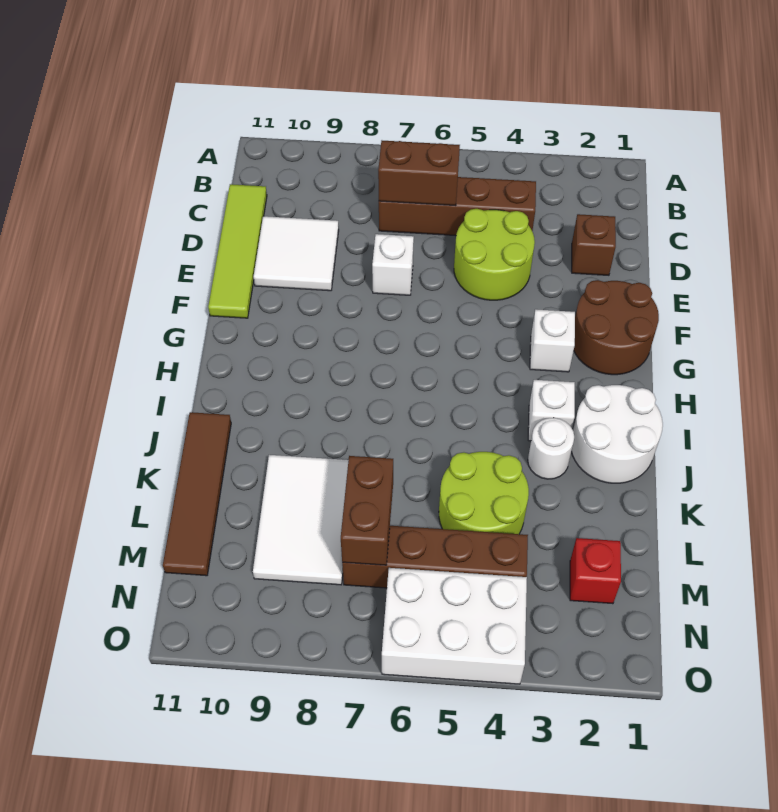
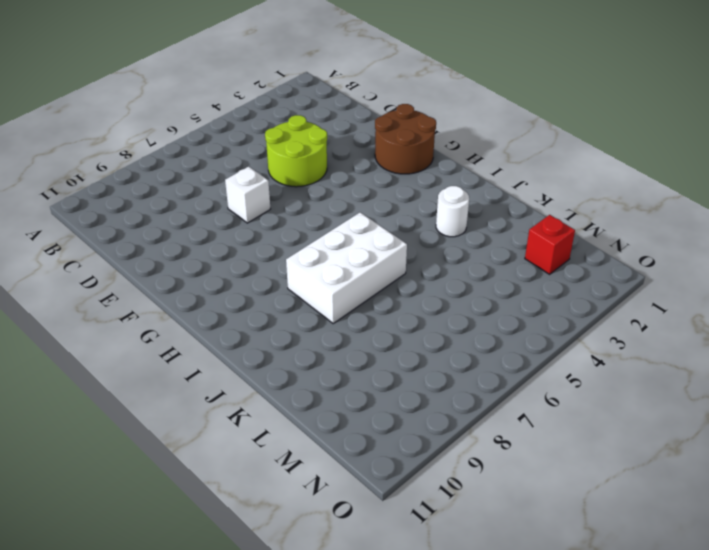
white 2x3 brick [286,212,407,323] -> white 2x3 brick moved to [382,568,527,684]
none -> brown 1x4 brick [379,177,536,236]
none -> lime 1x4 tile [208,184,267,318]
none -> brown 1x1 brick [572,214,616,275]

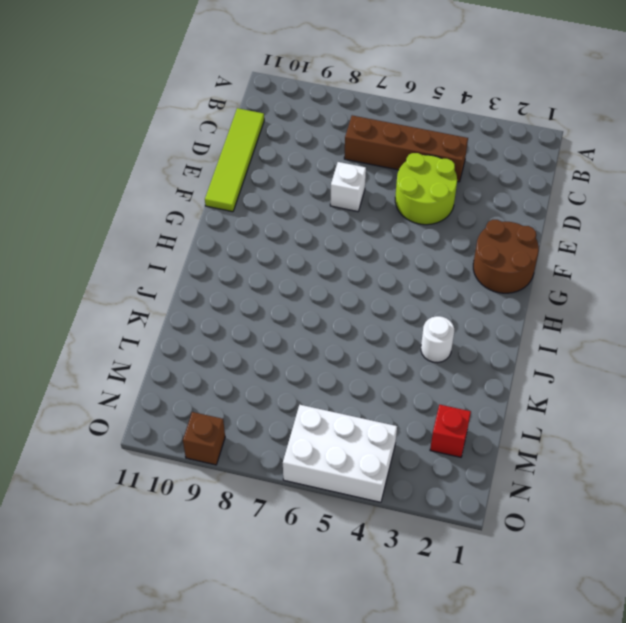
brown 1x1 brick [183,412,225,465] -> brown 1x1 brick moved to [572,214,616,275]
none -> white 2x2 tile [254,216,339,291]
none -> white 1x1 brick [530,309,575,372]
none -> white 2x2 round brick [572,385,663,483]

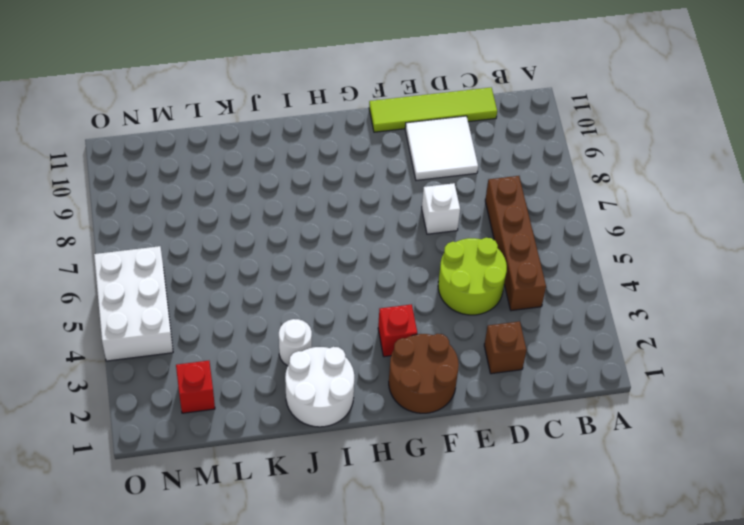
red 1x1 brick [378,304,417,357] -> white 1x1 brick [530,309,575,372]
none -> white 1x1 brick [528,380,575,441]
none -> brown 1x4 tile [163,412,231,576]
none -> lime 2x2 round brick [439,452,529,534]

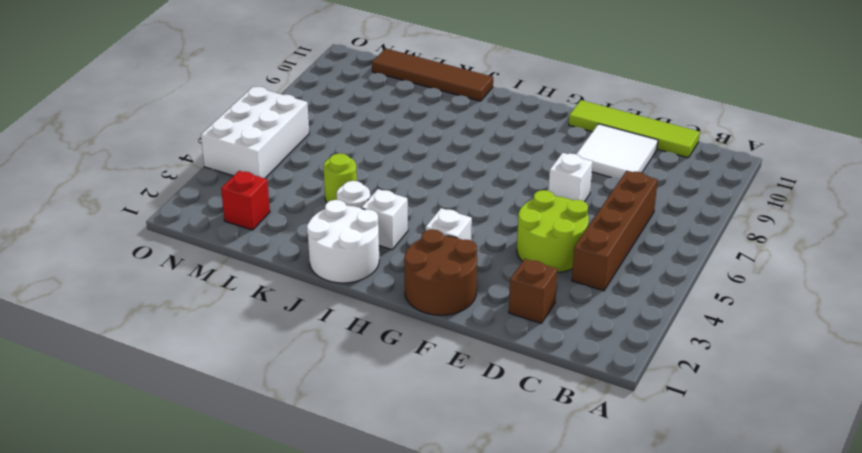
lime 1x1 round brick [324,153,357,203] -> lime 2x2 round brick [439,452,529,534]
none -> white 2x3 tile [253,455,349,585]
none -> brown 1x4 brick [342,526,528,588]
none -> brown 1x2 brick [378,141,460,206]

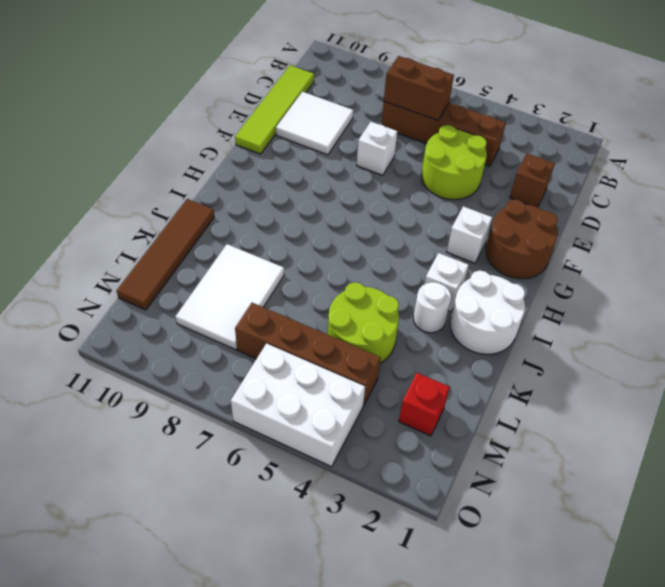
none -> brown 1x2 brick [341,456,393,565]

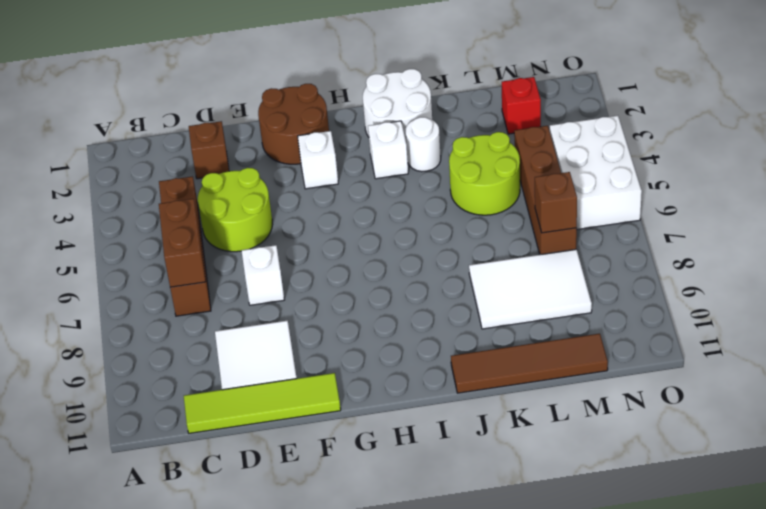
brown 1x1 brick [535,172,577,233] -> brown 1x2 brick [341,456,393,565]

